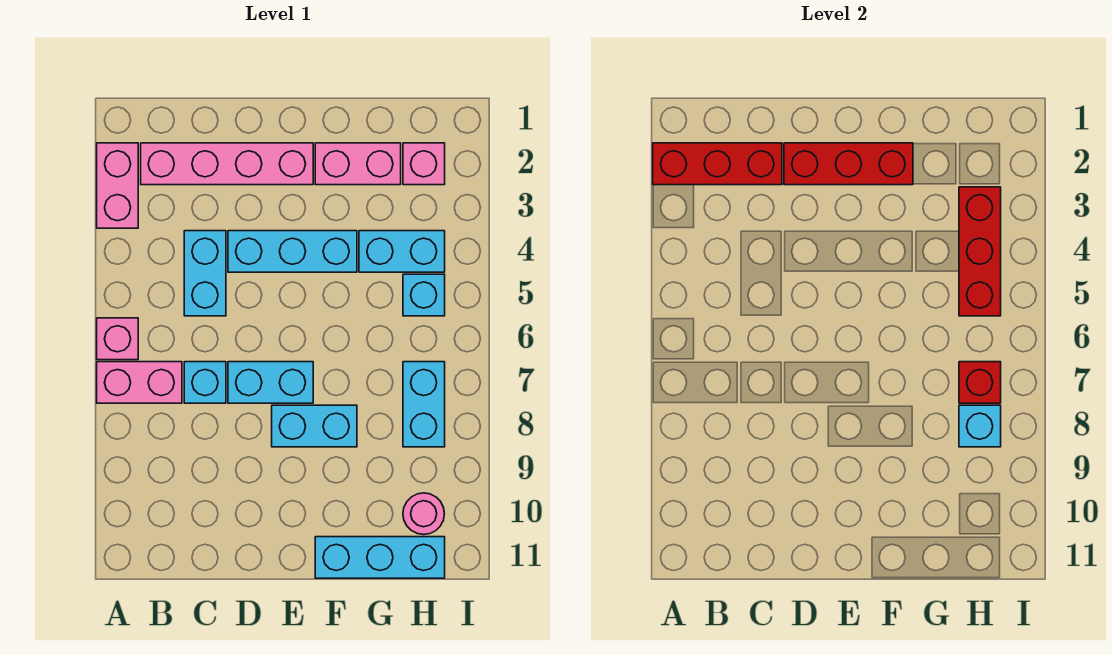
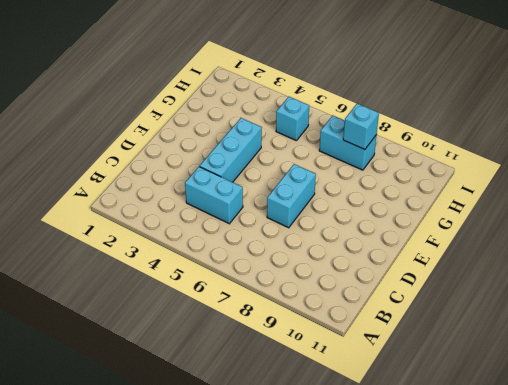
none -> pink 1x2 brick [97,143,138,228]
none -> pink 1x1 brick [97,318,138,360]
none -> pink 1x2 brick [97,362,182,403]

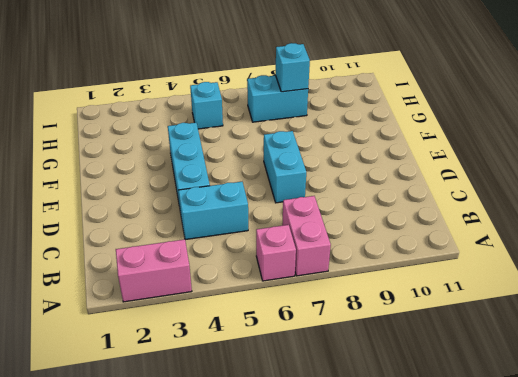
none -> pink 1x4 brick [141,143,313,185]
none -> cyan 1x1 brick [184,362,226,403]
none -> cyan 1x2 brick [272,405,357,447]

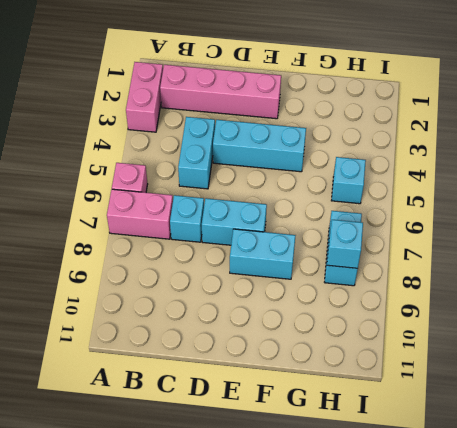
none -> pink 1x2 brick [315,143,401,185]
none -> cyan 1x3 brick [315,537,445,578]
none -> cyan 1x2 brick [359,231,445,272]

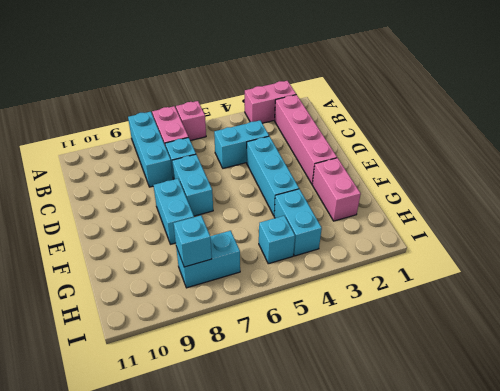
cyan 1x3 brick [128,112,173,187] -> cyan 1x3 brick moved to [315,537,445,578]
none -> pink 1x1 brick [403,143,445,185]
none -> pink 1x1 round brick [403,493,444,535]
none -> red 1x3 brick [653,143,782,185]

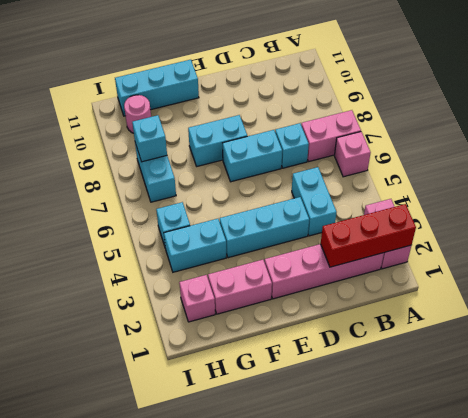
none -> red 1x3 brick [784,143,913,185]
none -> red 1x3 brick [959,187,1001,316]
none -> red 1x1 brick [959,362,1001,403]

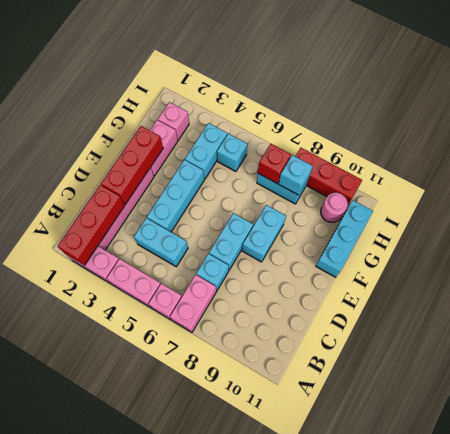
pink 1x2 brick [107,259,161,307] -> none
red 1x3 brick [295,148,362,205] -> red 1x3 brick moved to [959,187,1001,316]

